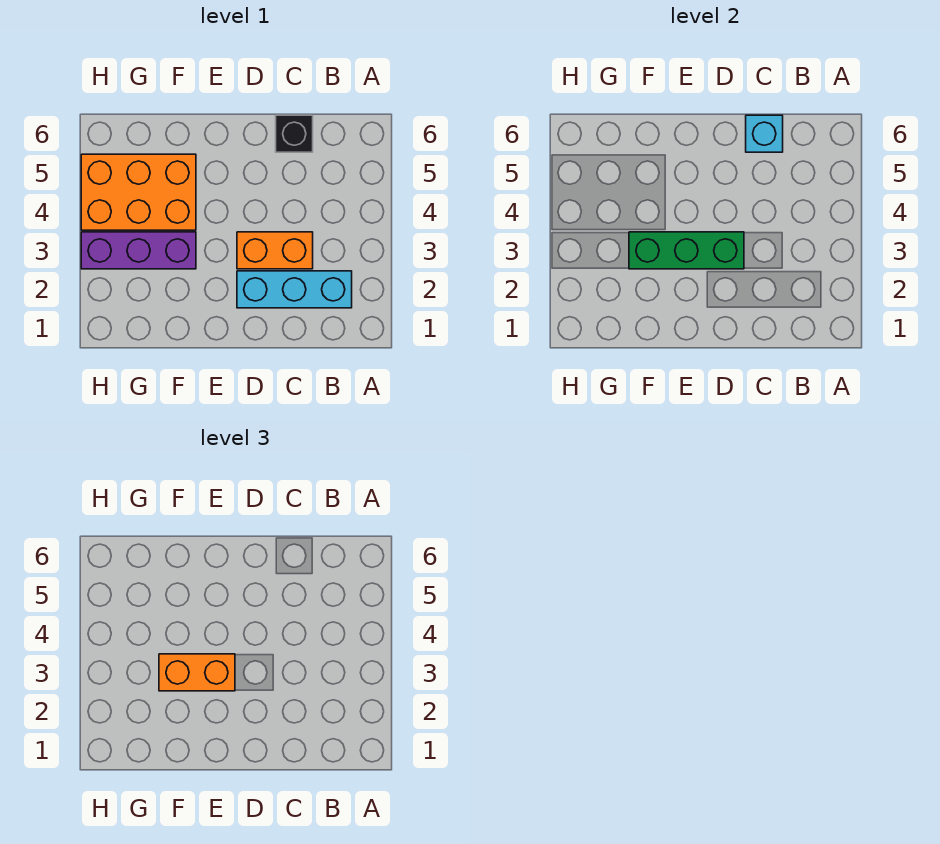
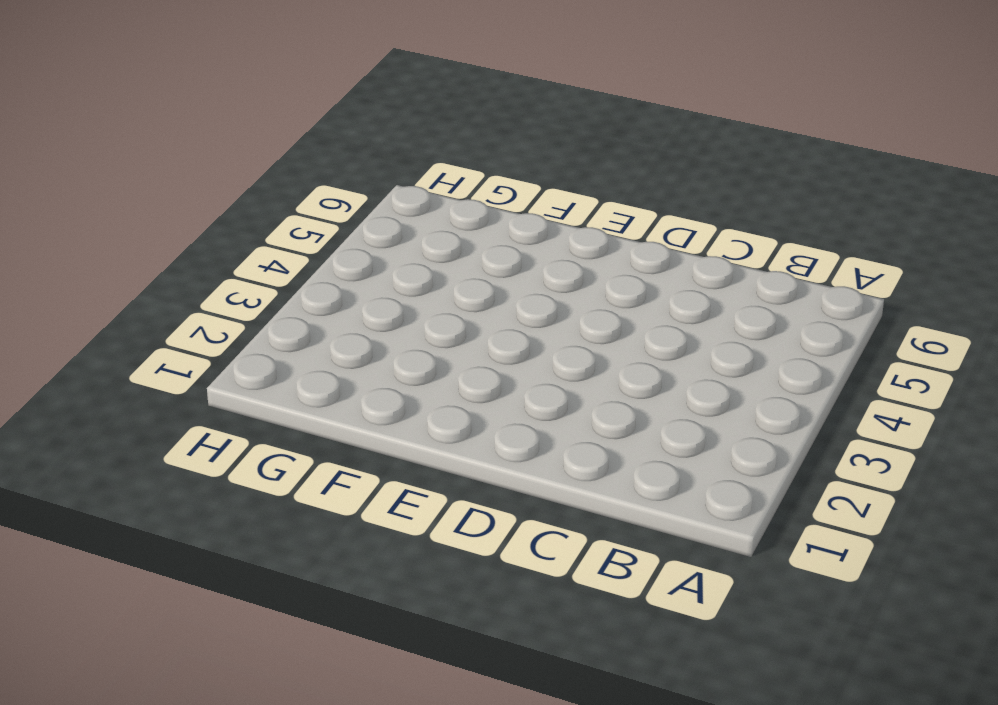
none -> cyan 1x3 brick [237,271,352,308]
none -> orange 1x2 brick [237,232,313,269]

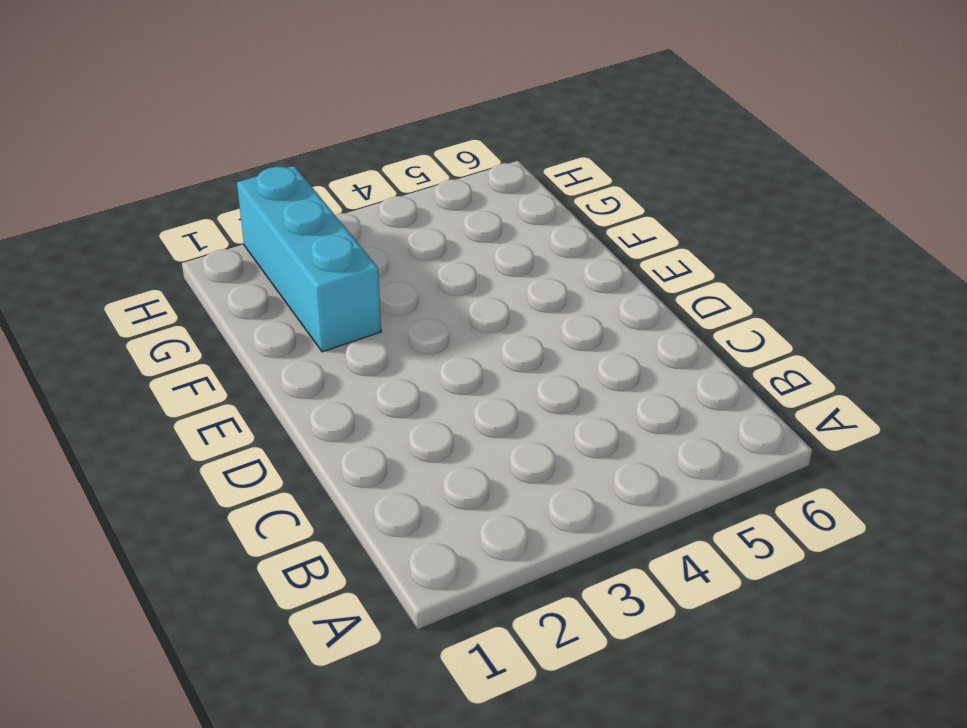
cyan 1x3 brick [237,166,381,352] -> cyan 1x3 brick moved to [237,271,352,308]
none -> orange 1x2 brick [237,232,313,269]
none -> black 1x1 brick [276,115,313,152]

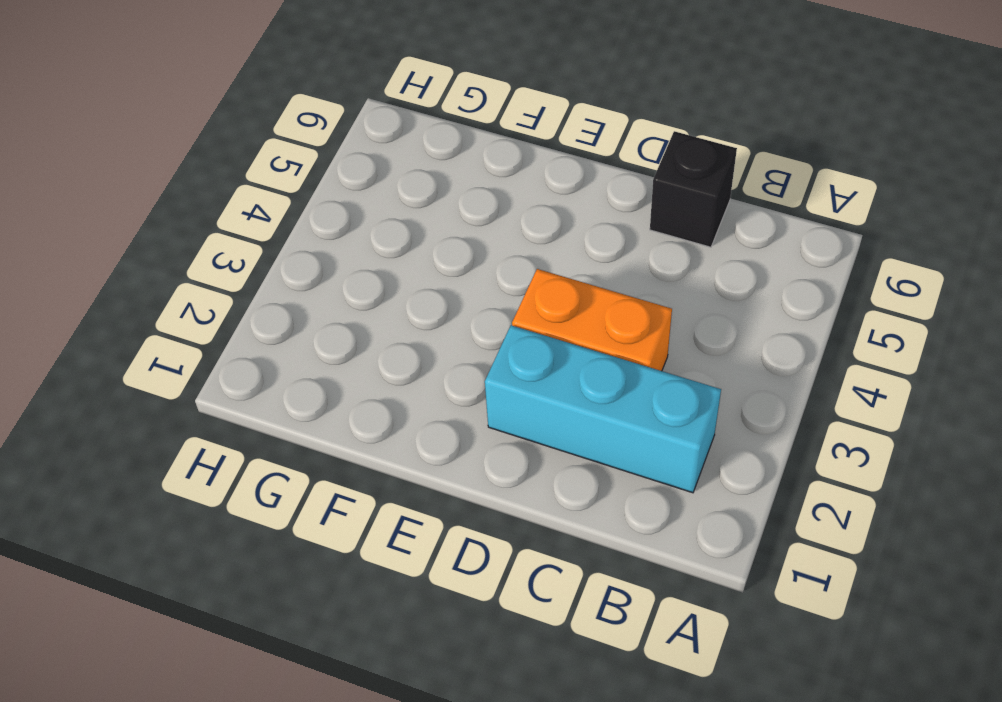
none -> purple 1x3 brick [81,232,196,269]
none -> orange 2x3 brick [81,154,196,230]

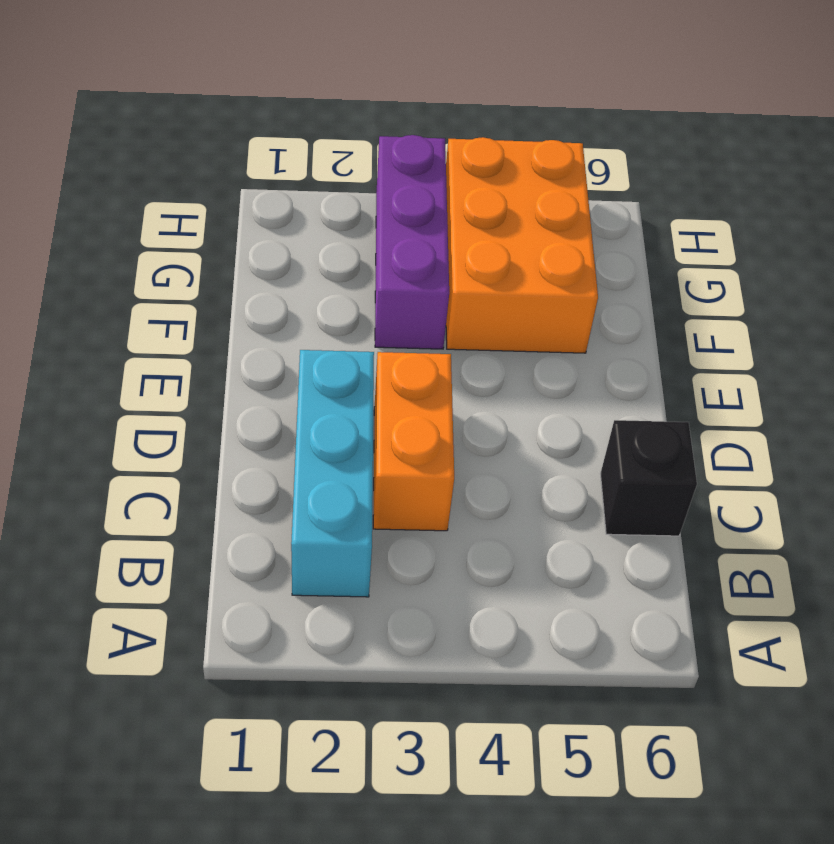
none -> cyan 1x1 brick [746,115,783,152]
none -> green 1x3 brick [629,232,744,269]

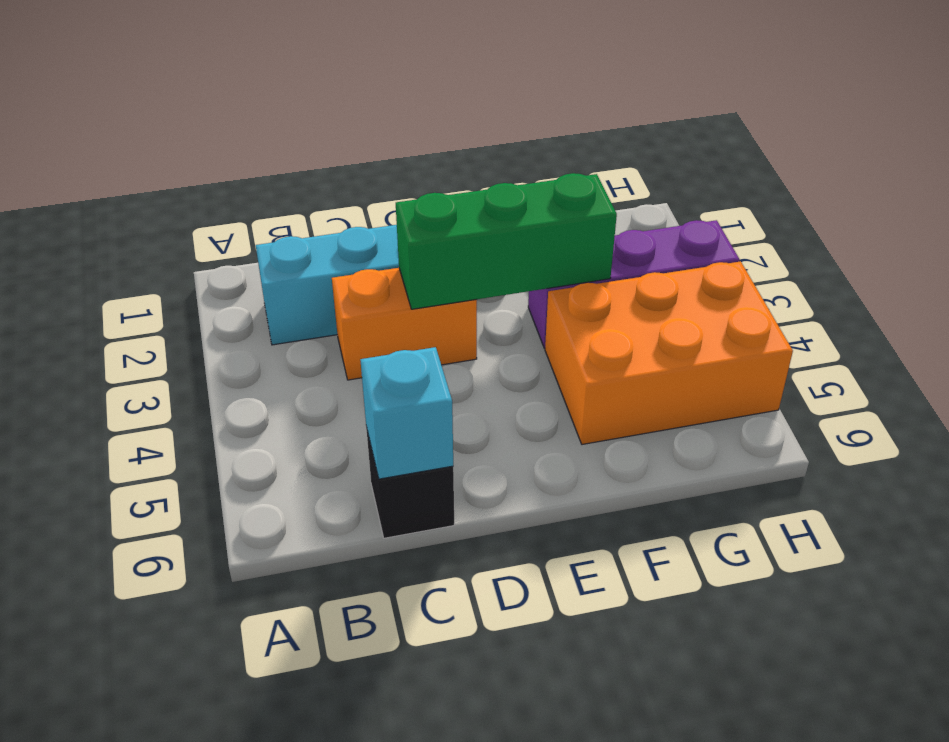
none -> orange 1x2 brick [159,654,235,691]

